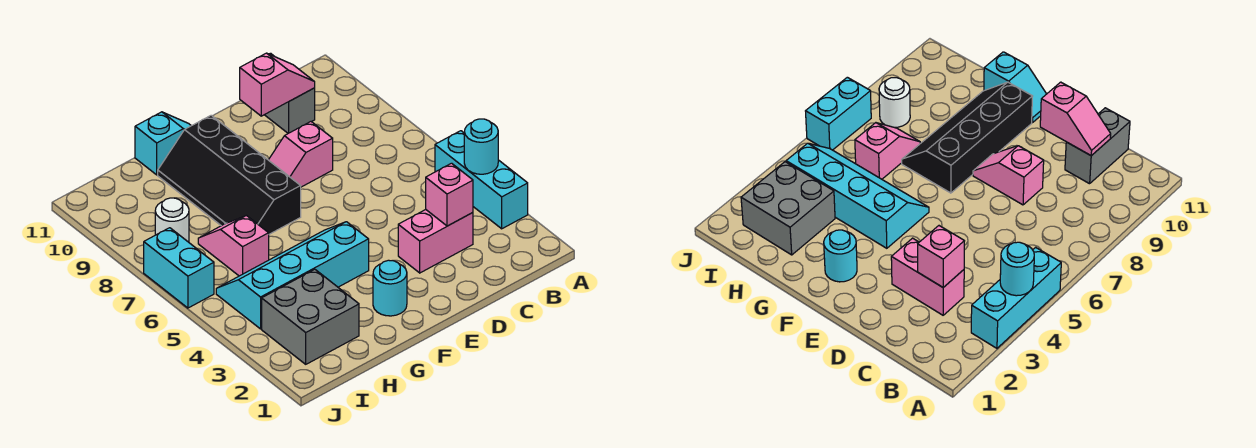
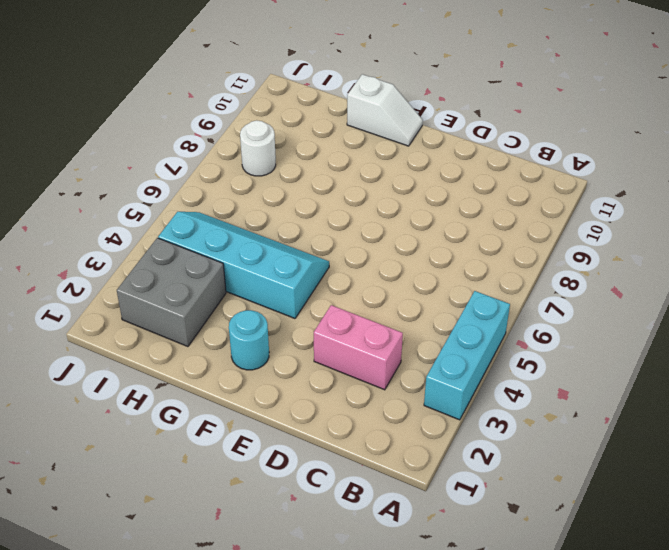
white 1x2 slope [347,74,423,146] -> cyan 1x2 slope [135,112,191,175]
none -> grey 1x2 brick [265,53,315,133]
none -> pink 1x2 slope [269,122,333,187]
none -> black 2x4 slope [158,115,301,234]

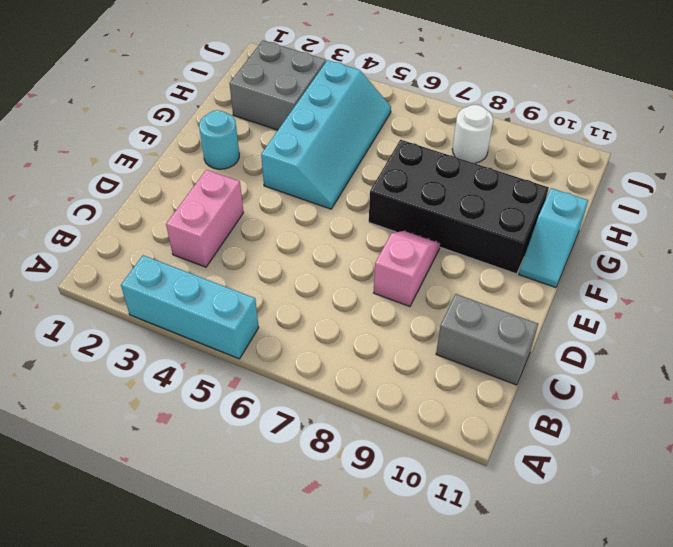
black 2x4 brick [369,140,549,274] -> black 2x4 slope [158,115,301,234]
none -> pink 1x2 slope [198,216,269,276]
none -> cyan 1x2 brick [144,228,214,308]
none -> cyan 1x1 round brick [464,119,498,174]

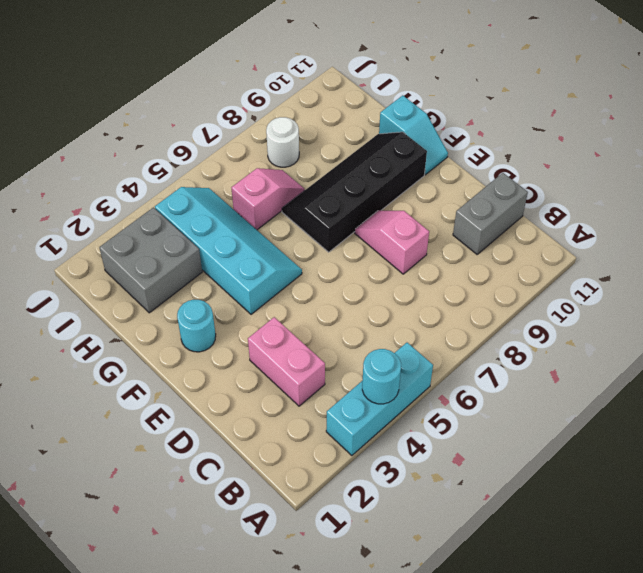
none -> cyan 1x2 brick [144,228,214,308]
none -> pink 1x1 brick [426,163,473,226]
none -> pink 1x2 slope [240,53,315,116]

